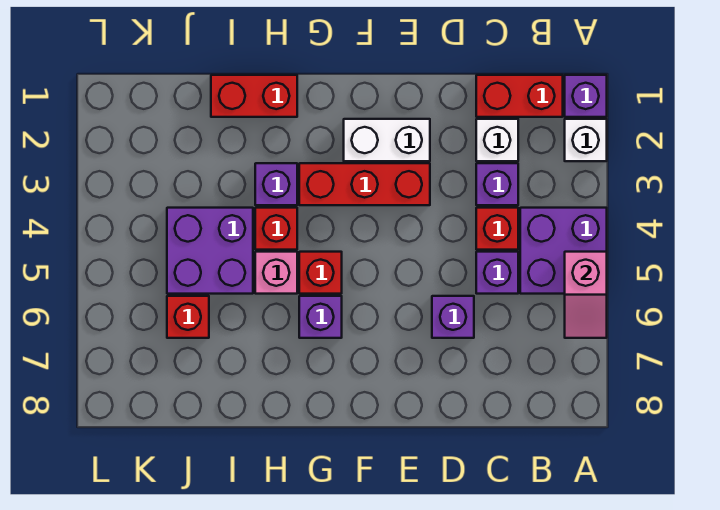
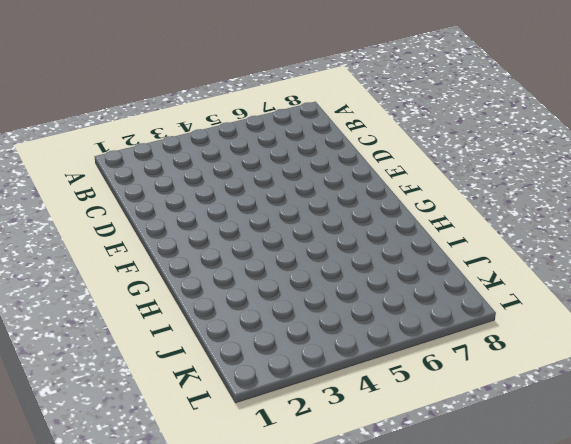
none -> purple 1x1 brick [565,75,607,117]
none -> white 1x1 brick [565,119,607,161]
none -> purple 2x2 brick [520,208,607,294]

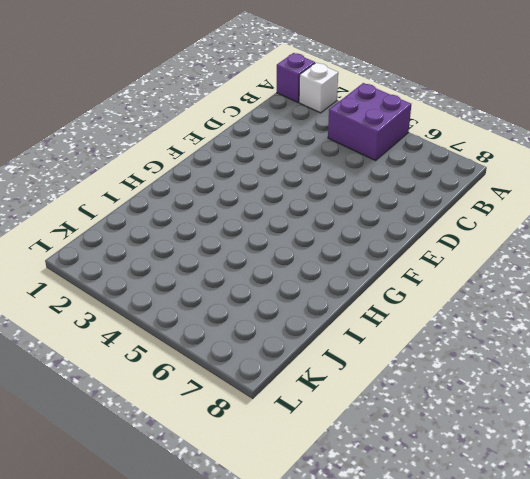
none -> red 1x2 brick [476,75,563,117]
none -> white 1x1 brick [476,119,518,161]
none -> purple 1x1 brick [476,163,518,205]

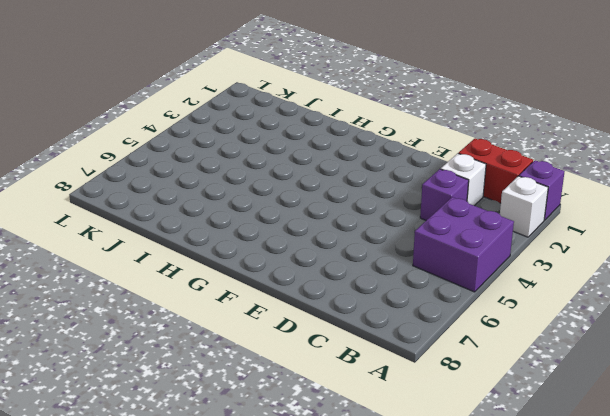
none -> red 1x1 brick [476,208,518,250]
none -> purple 1x1 brick [476,252,518,294]
none -> purple 1x1 brick [432,296,474,338]

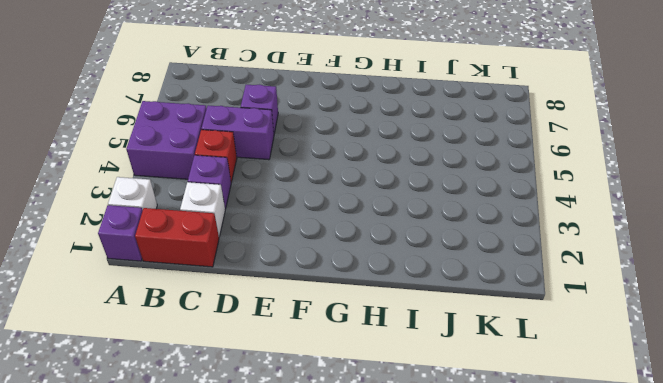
purple 1x2 brick [202,105,274,160] -> purple 1x1 brick [476,252,518,294]
none -> white 1x2 brick [344,119,430,161]
none -> red 1x3 brick [299,163,430,205]
none -> red 1x1 brick [299,252,342,294]

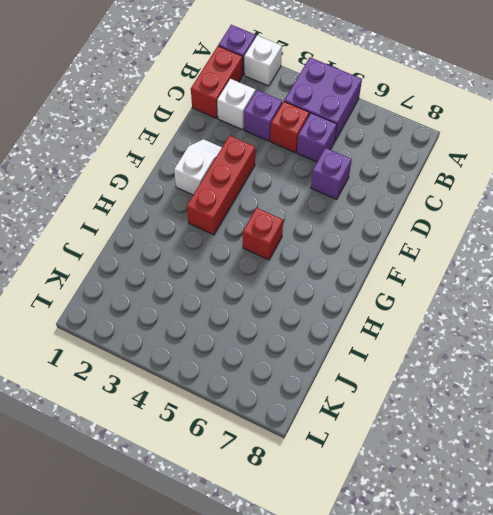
white 1x2 slope [174,139,222,195] -> white 1x2 brick [344,119,430,161]
none -> purple 1x1 brick [299,296,342,338]
none -> red 1x2 brick [211,75,297,117]
none -> purple 1x1 brick [255,163,297,205]

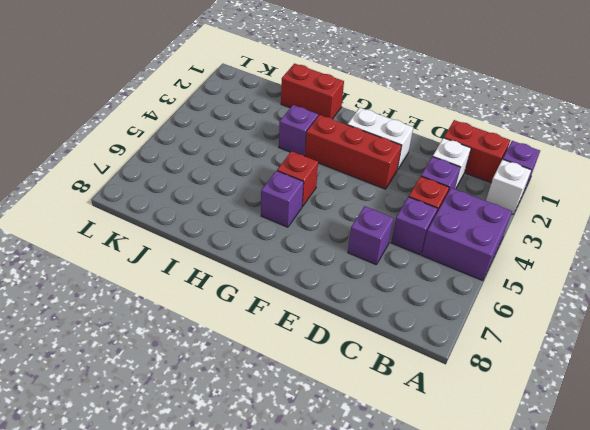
none -> red 1x1 brick [255,208,297,250]
none -> pink 1x1 brick [255,252,297,294]
none -> purple 2x2 brick [167,208,253,294]

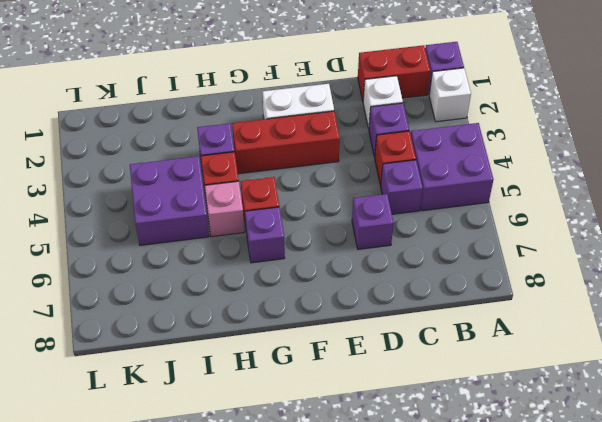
none -> red 1x2 brick [211,75,297,117]
none -> red 1x1 brick [167,296,209,338]
none -> pink 1x2 slope [565,252,607,338]

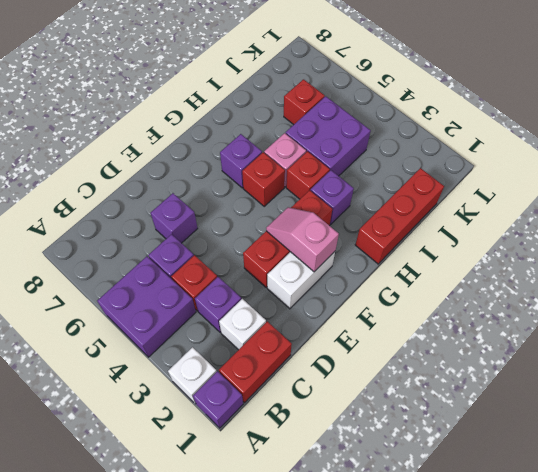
pink 1x2 slope [266,207,339,272] -> pink 1x2 slope moved to [565,252,607,338]
red 1x3 brick [355,168,444,264] -> red 1x2 brick [211,75,297,117]

